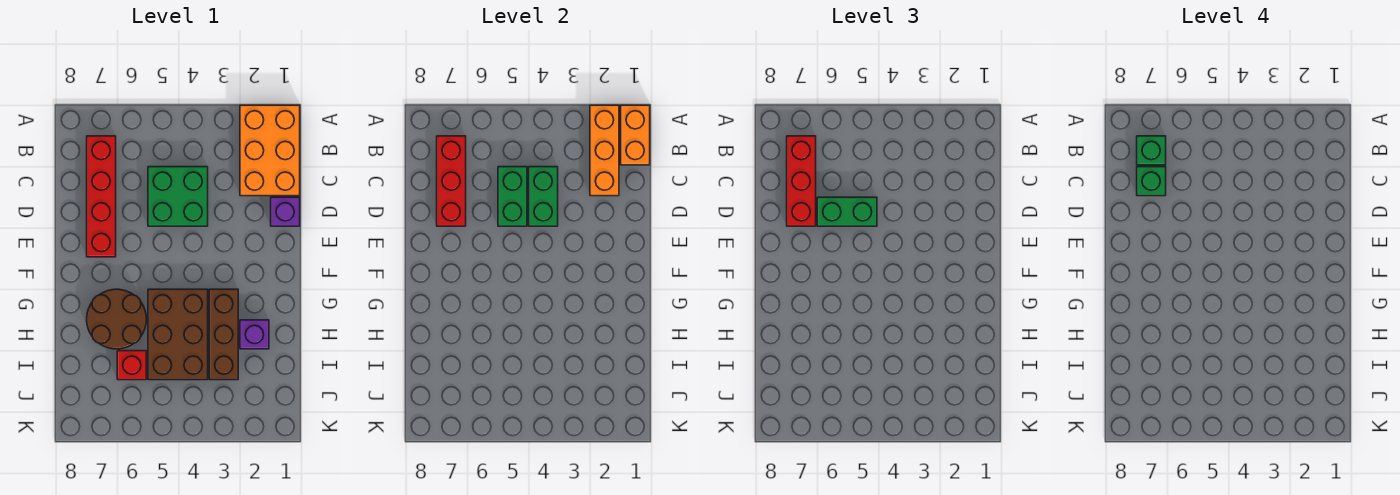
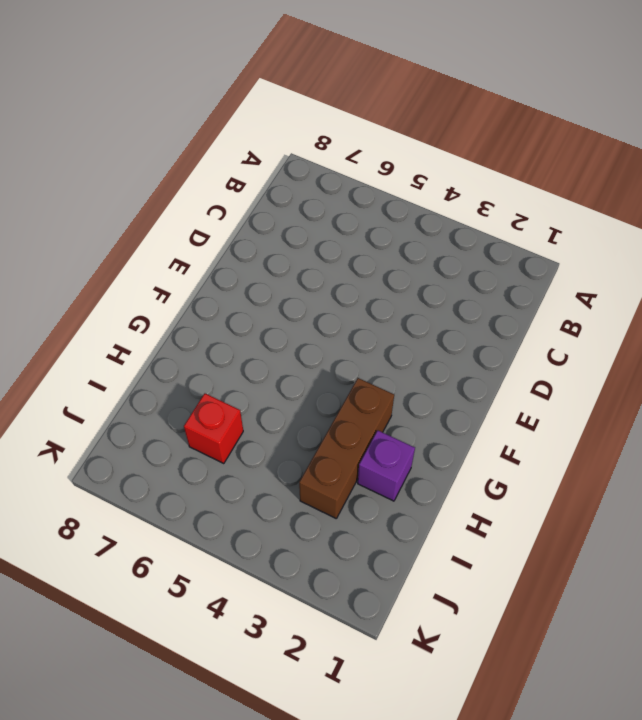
none -> orange 2x3 brick [240,105,300,196]
none -> red 1x4 brick [87,136,116,257]
none -> green 2x2 brick [148,167,208,226]

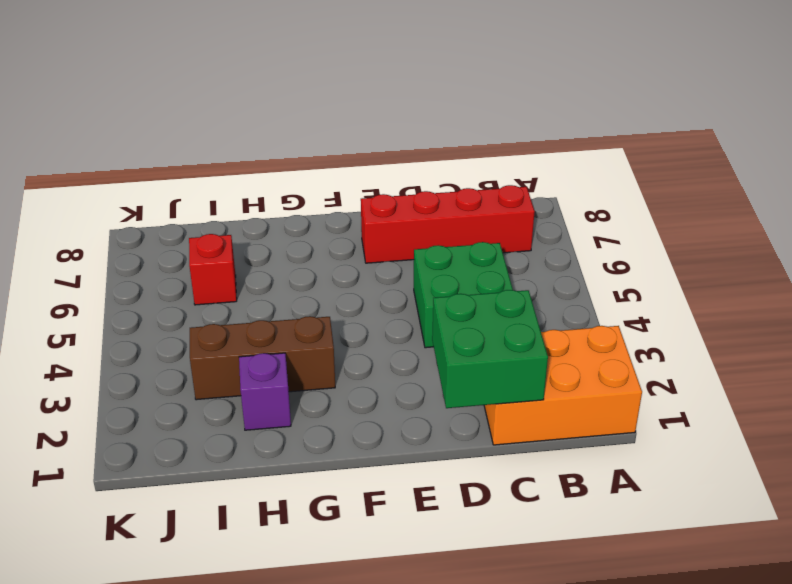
green 2x2 brick [432,290,548,408] -> orange 1x3 brick [590,105,619,196]
none -> purple 1x1 brick [271,197,300,226]
none -> brown 2x3 brick [148,289,208,380]
none -> brown 2x2 round brick [87,289,146,349]

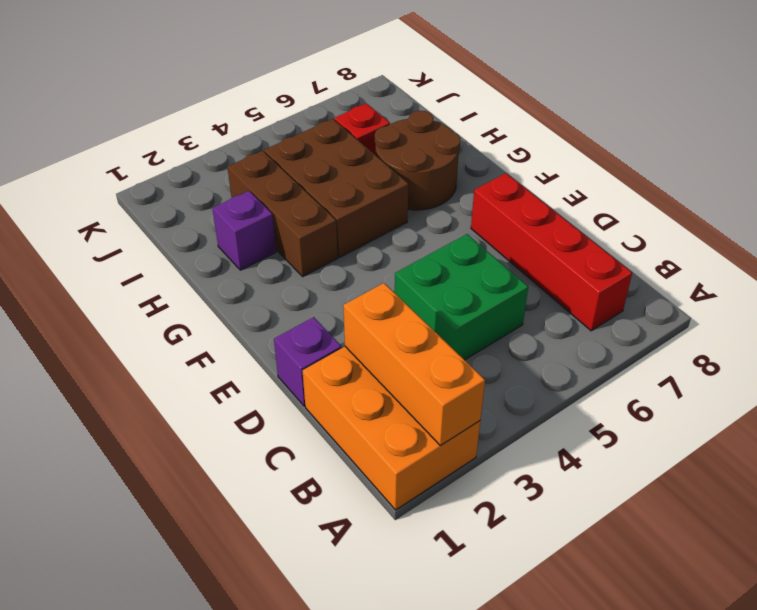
none -> orange 1x2 brick [621,105,650,165]
none -> red 1x3 brick [437,136,466,226]
none -> green 1x2 brick [529,167,558,226]

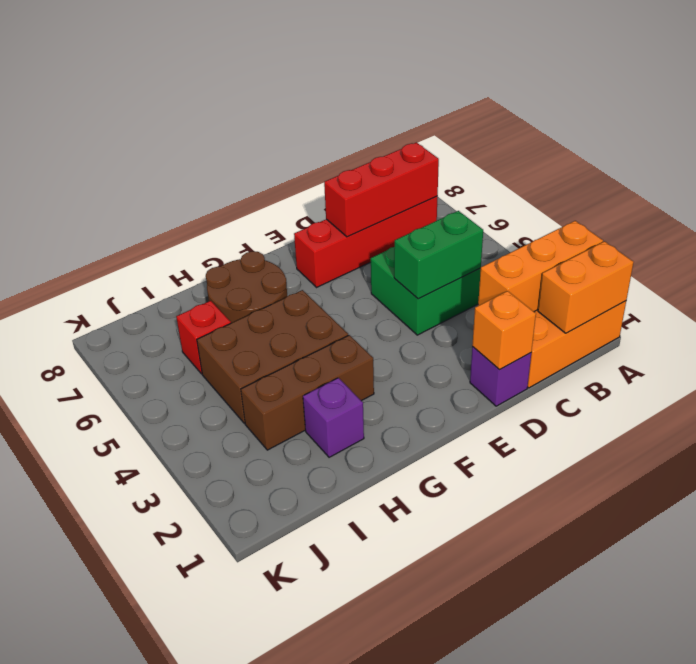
orange 1x1 brick [472,291,536,369] -> none
none -> green 1x2 brick [498,167,527,226]
none -> red 1x3 brick [787,136,816,226]
none -> green 1x2 brick [817,197,877,226]

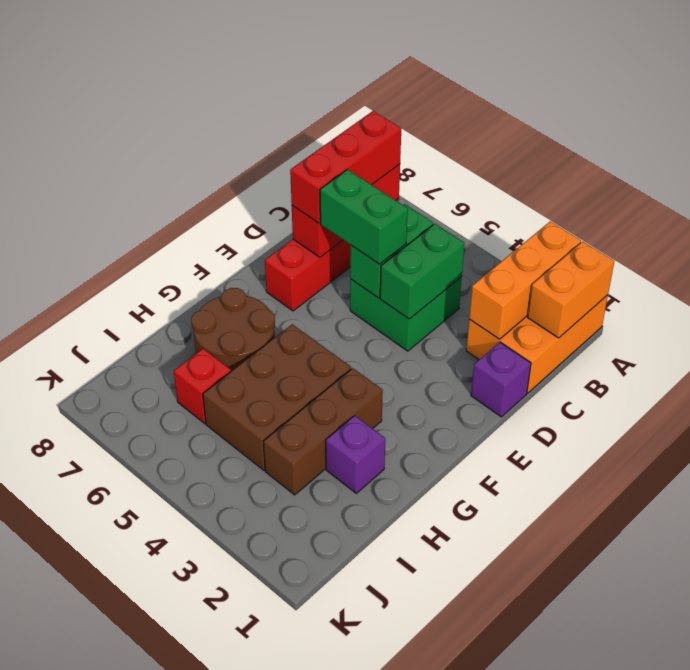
none -> green 1x1 brick [1137,136,1166,165]
none -> green 1x1 brick [1137,167,1166,196]

